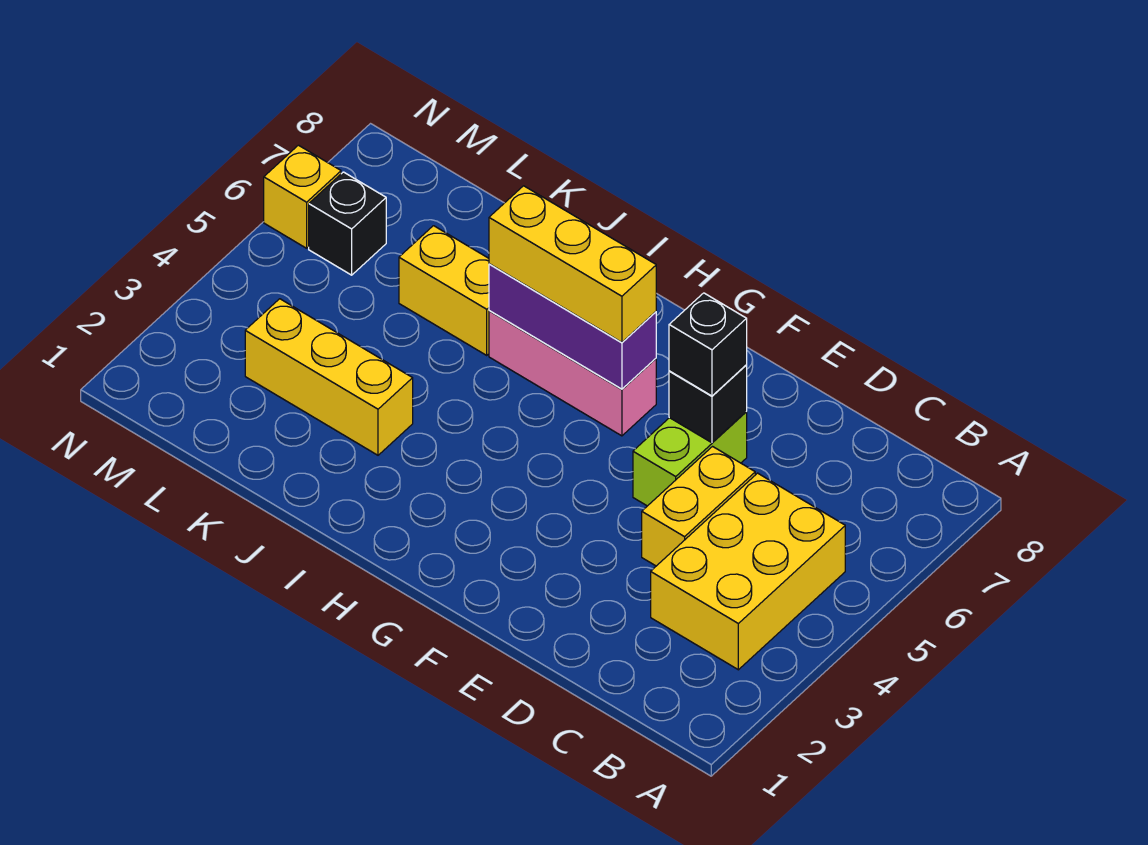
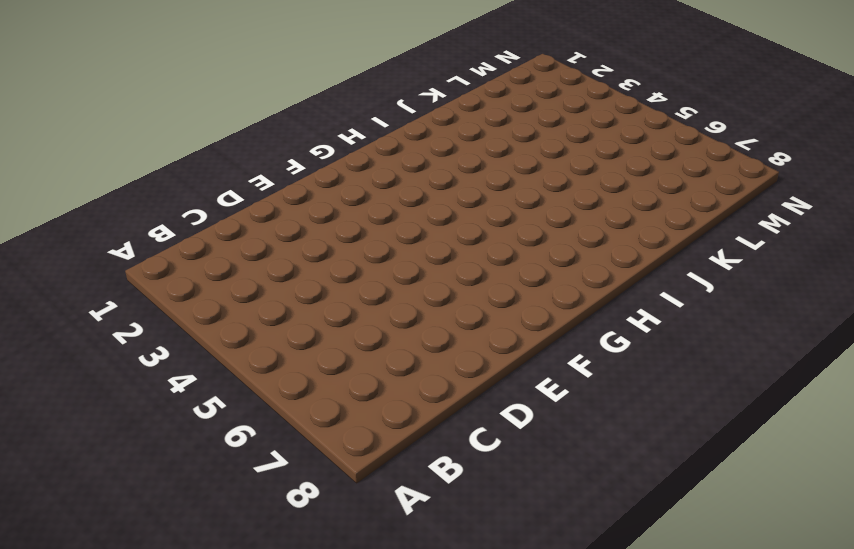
none -> yellow 2x3 brick [651,473,845,670]
none -> yellow 1x2 brick [642,447,755,566]
none -> lime 1x2 brick [633,412,747,506]

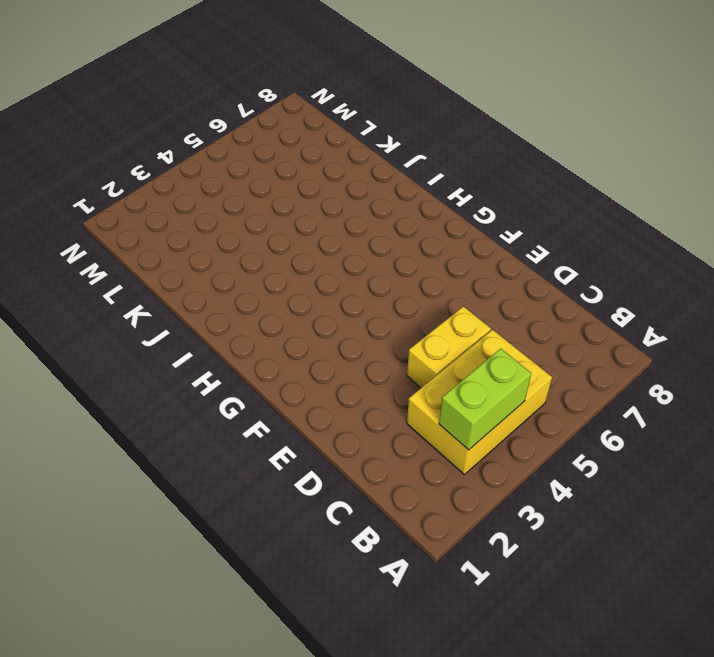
lime 1x2 brick [439,348,531,450] -> lime 1x2 brick moved to [633,412,747,506]
none -> pink 1x3 brick [489,311,656,436]
none -> yellow 1x3 brick [245,299,413,455]
none -> yellow 1x2 brick [399,226,489,355]

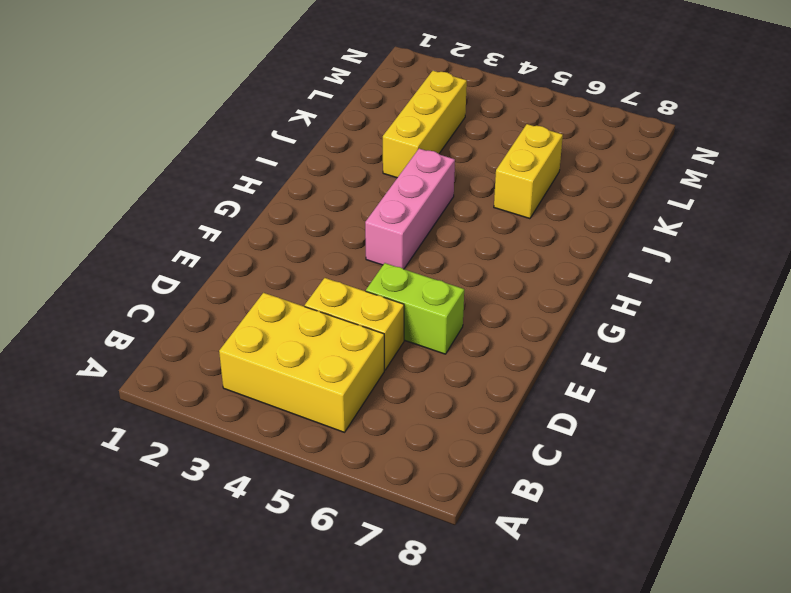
pink 1x3 brick [365,149,455,269] -> pink 1x3 brick moved to [489,311,656,436]
none -> black 1x1 brick [309,172,386,275]
none -> yellow 1x1 brick [264,145,341,248]
none -> black 1x1 brick [669,365,747,443]

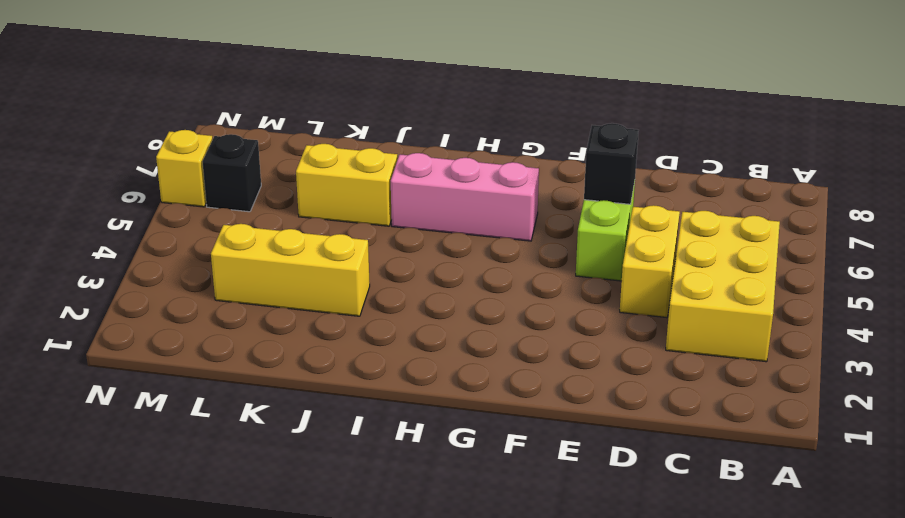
none -> purple 1x3 brick [489,264,656,389]
none -> black 1x1 brick [669,293,747,396]
none -> yellow 1x3 brick [489,186,656,342]

